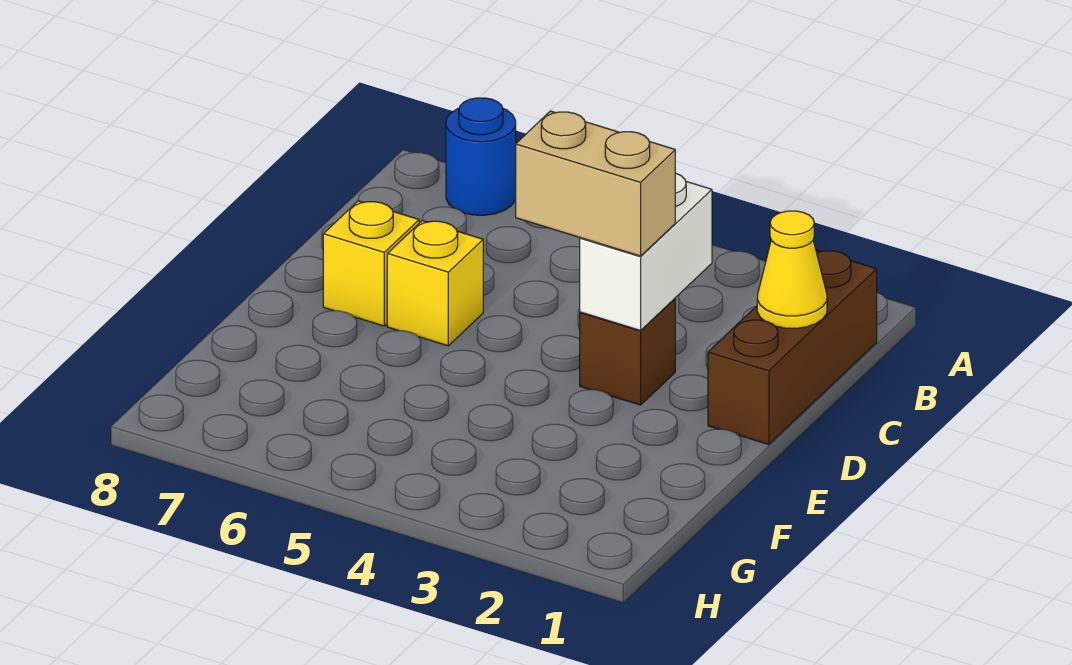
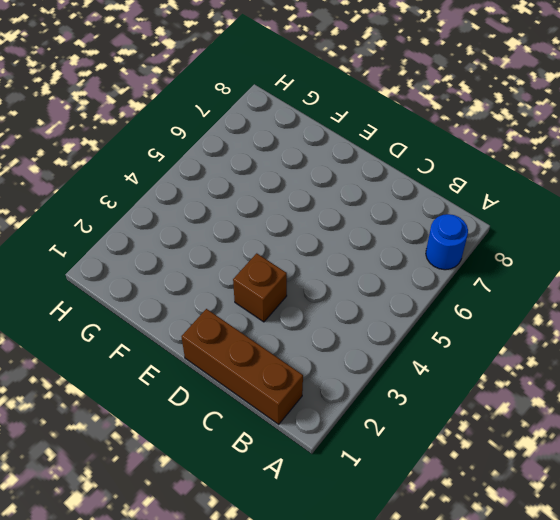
none -> yellow 1x1 brick [387,220,483,346]
none -> yellow 1x1 brick [323,201,419,326]

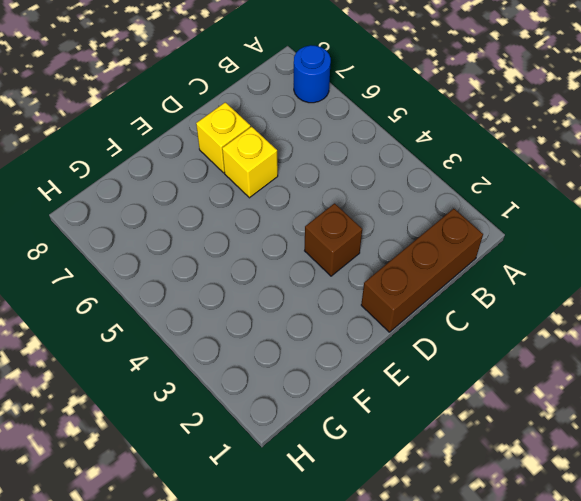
none -> yellow 1x1 cone [757,211,827,329]
none -> white 1x2 brick [580,173,712,331]

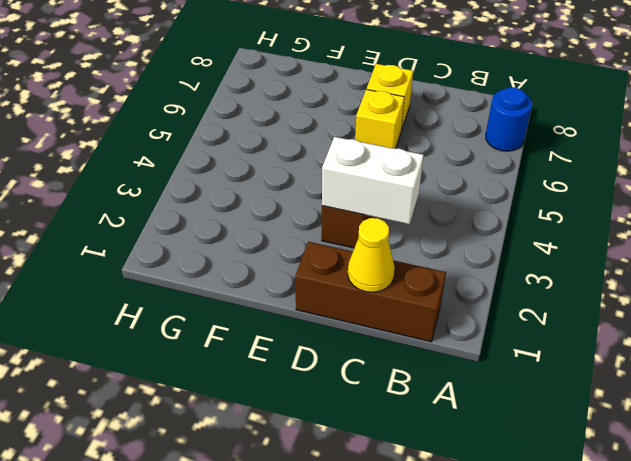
none -> tan 1x2 brick [516,111,675,256]

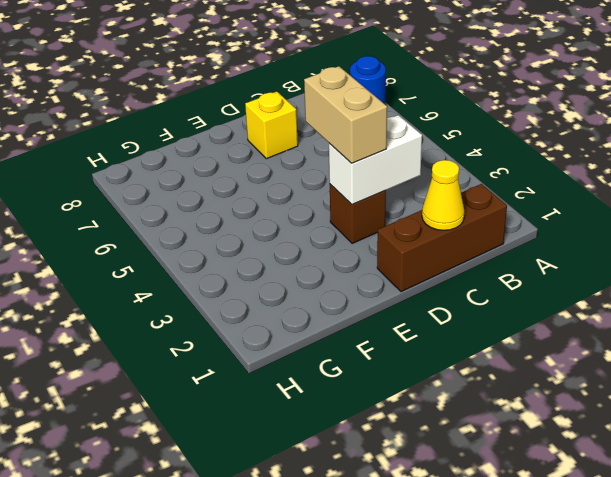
none -> yellow 1x1 brick [387,220,483,346]

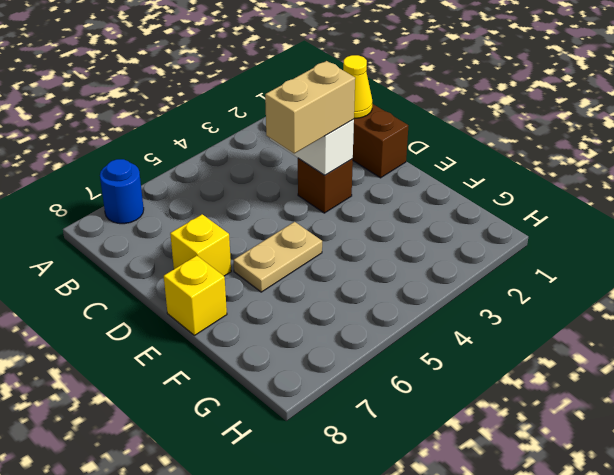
tan 1x2 plate [234,222,322,292] -> none
yellow 1x1 brick [164,256,227,336] -> yellow 1x1 brick moved to [387,220,483,346]

